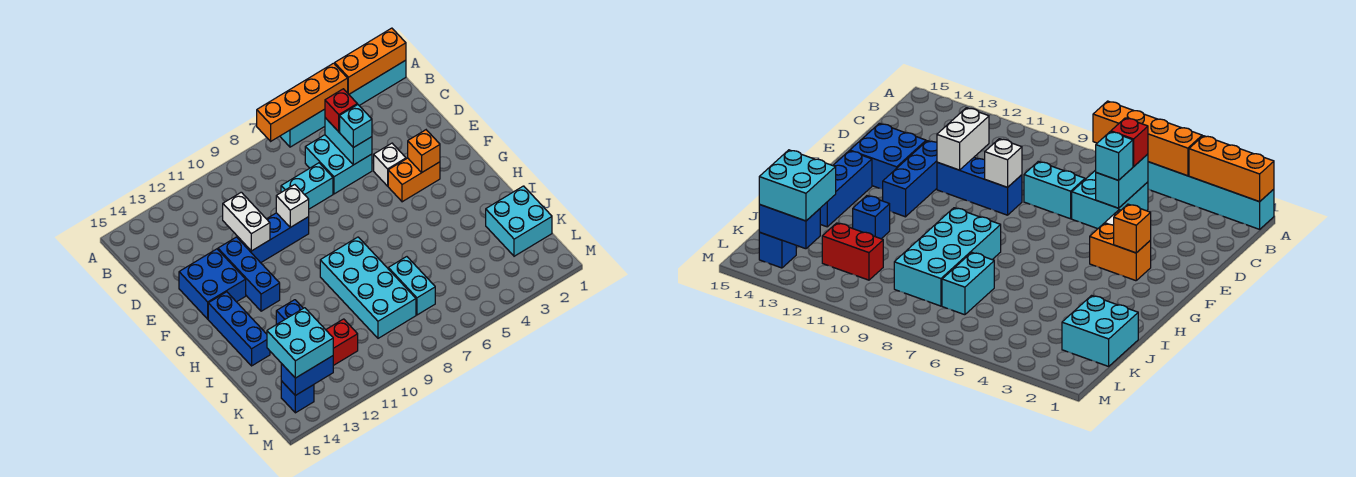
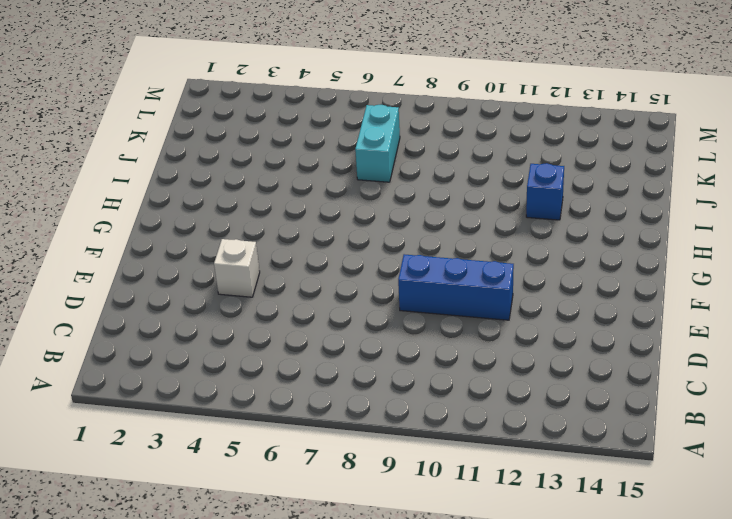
none -> cyan 1x6 brick [280,60,406,147]
none -> cyan 2x2 brick [305,135,372,194]
none -> cyan 1x2 brick [281,163,333,209]

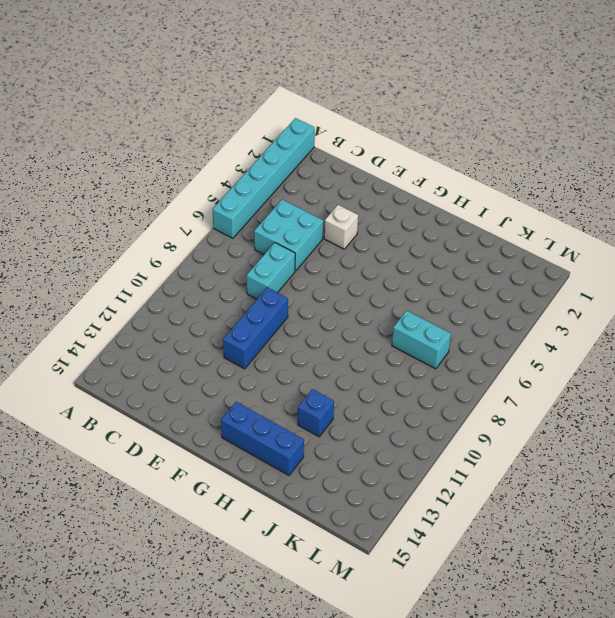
none -> blue 1x3 brick [218,237,280,311]
none -> blue 2x2 brick [179,249,246,319]
none -> orange 1x2 brick [388,158,440,202]

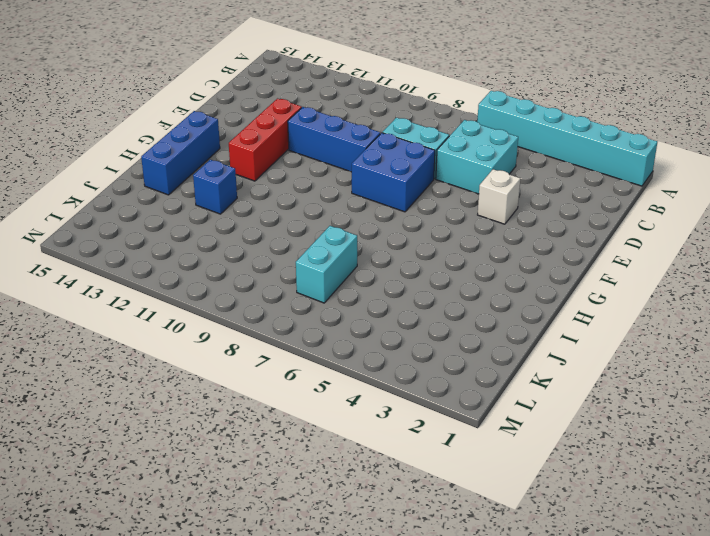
blue 2x2 brick [352,133,435,212] -> blue 2x2 brick moved to [179,249,246,319]
red 1x3 brick [229,99,302,181] -> blue 1x3 brick [218,237,280,311]
none -> orange 1x2 brick [388,158,440,202]
none -> cyan 2x4 brick [320,237,416,338]
none -> cyan 2x2 brick [486,186,552,256]

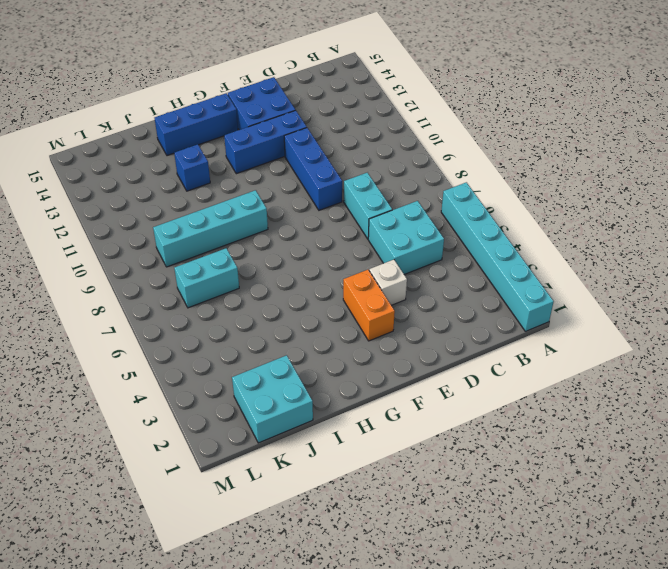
cyan 1x4 brick [153,190,268,267] -> cyan 2x4 brick [320,237,416,338]
none -> red 1x2 brick [326,319,358,366]
none -> blue 1x1 brick [281,381,314,413]
none -> orange 1x3 brick [335,28,406,94]

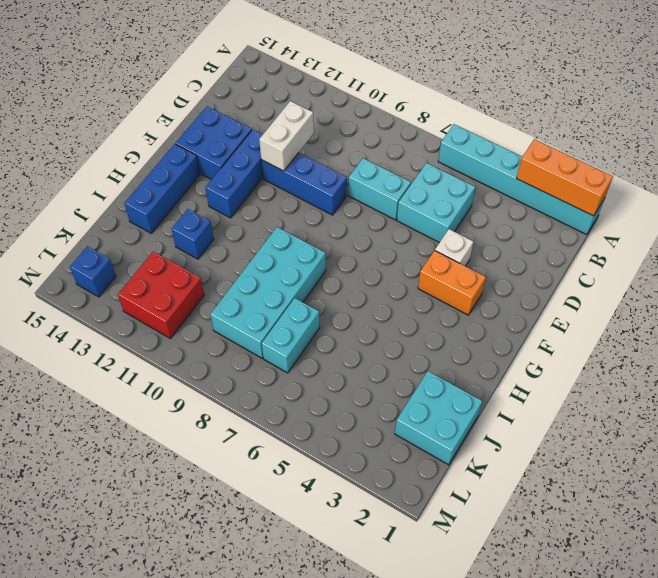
red 2x2 brick [118,251,204,339] -> red 1x2 brick [326,319,358,366]
none -> orange 1x4 brick [257,63,348,141]
none -> cyan 1x2 brick [325,118,372,165]
none -> white 1x1 brick [276,185,309,227]

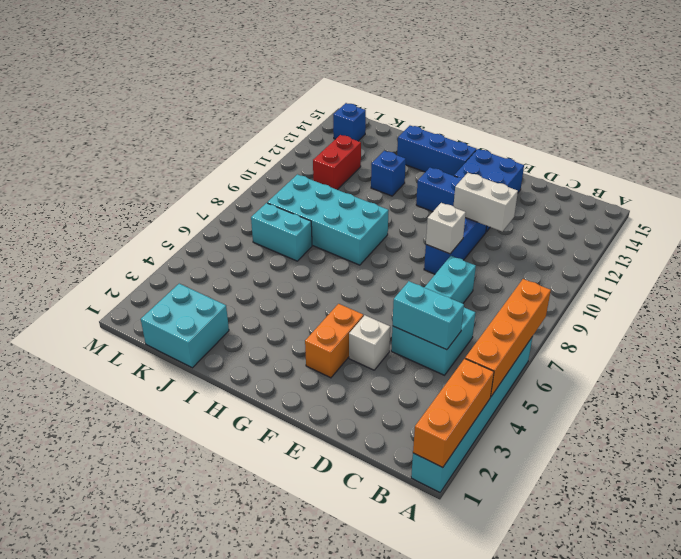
none -> orange 1x1 brick [408,130,440,173]
none -> blue 1x2 brick [281,356,333,396]
none -> red 1x1 brick [325,89,357,132]

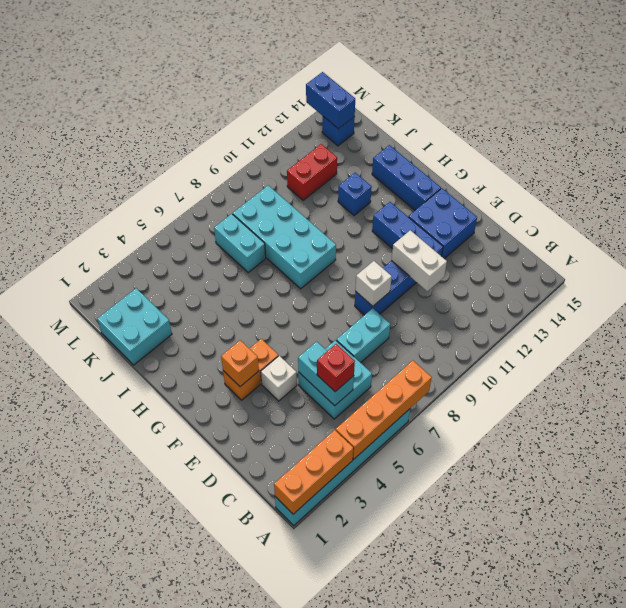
blue 1x2 brick [306,72,355,129] -> blue 1x2 brick turned to [281,356,333,396]
none -> cyan 1x1 brick [340,105,372,148]
none -> cyan 2x2 brick [267,308,333,378]

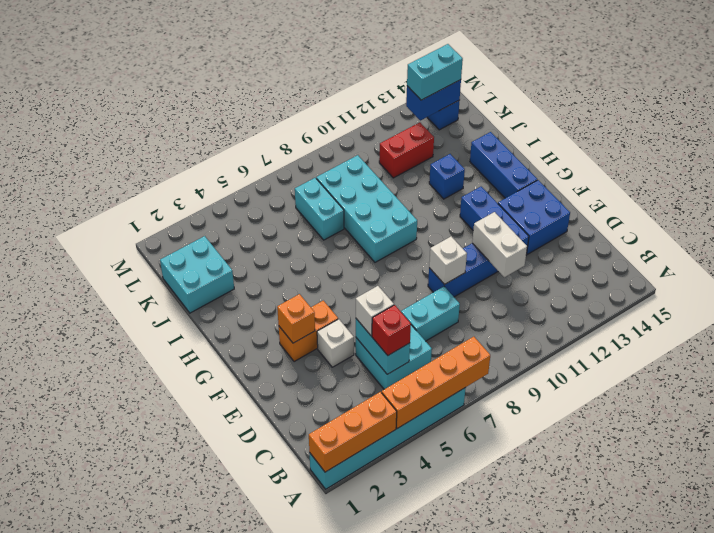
white 1x1 brick [356,286,394,336] -> cyan 1x1 brick [340,105,372,148]
cyan 1x2 brick [407,44,463,100] -> cyan 2x2 brick [267,308,333,378]

